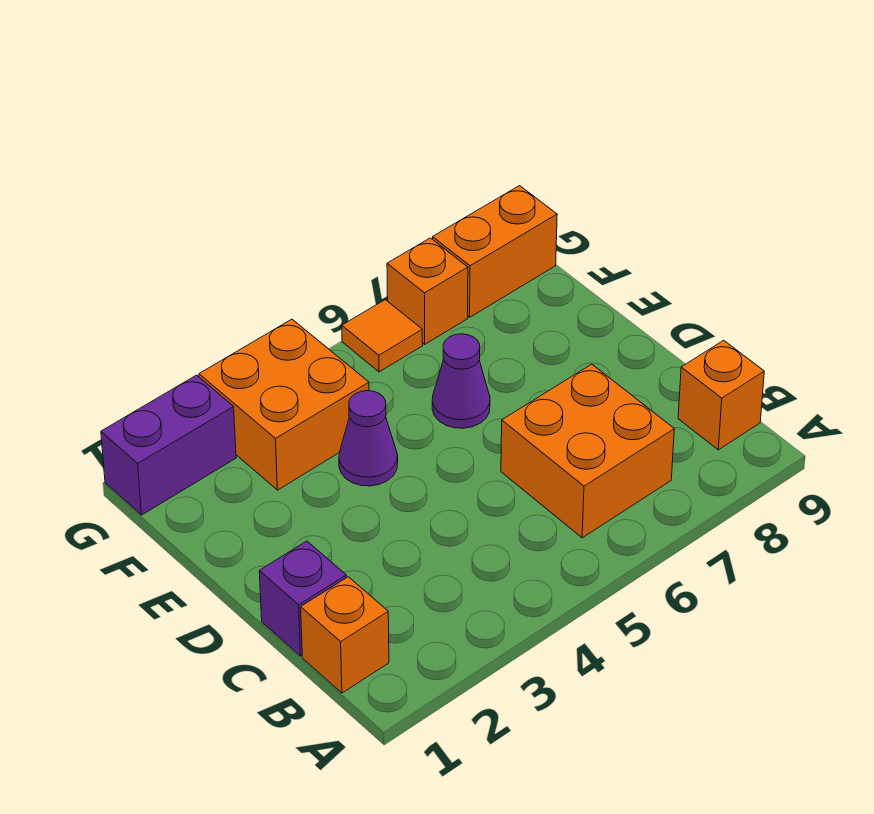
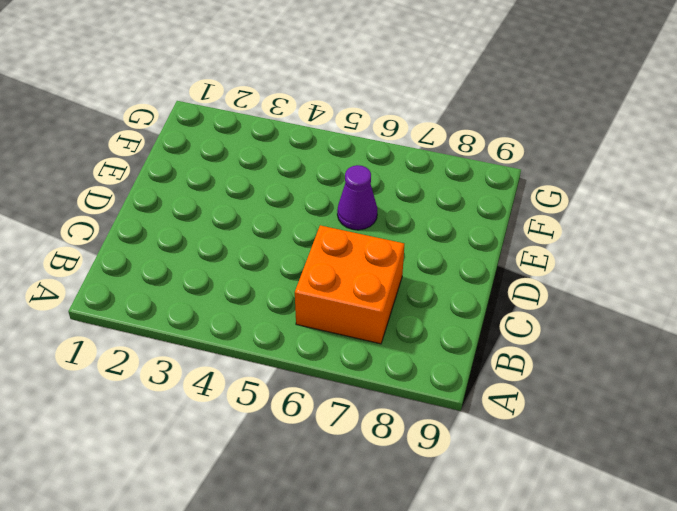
none -> orange 1x1 brick [301,577,389,693]
none -> orange 1x1 brick [678,340,764,450]

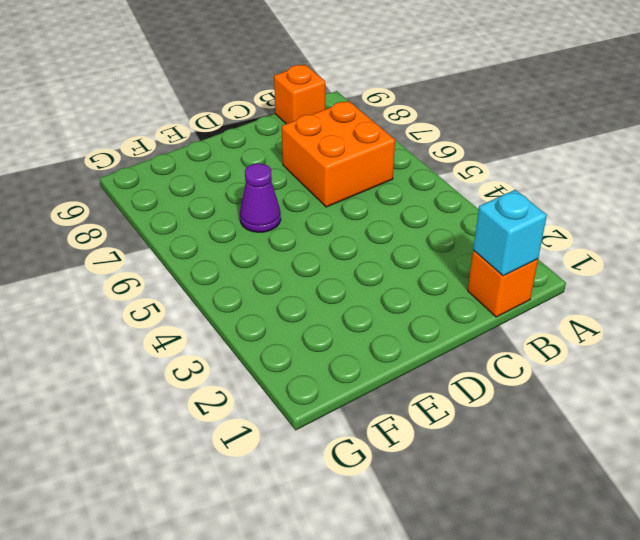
cyan 1x1 brick [473,190,547,276] -> none
none -> purple 1x1 brick [259,541,346,656]
none -> purple 1x1 cone [339,391,398,486]

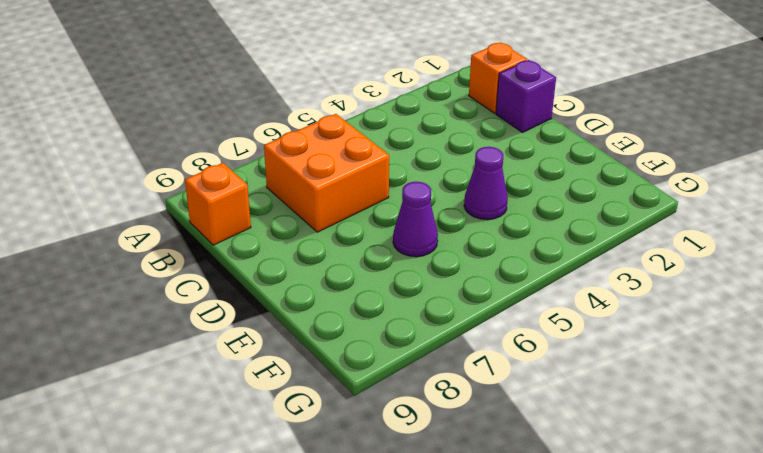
none -> orange 2x2 brick [199,319,369,490]
none -> purple 1x2 brick [101,375,236,515]

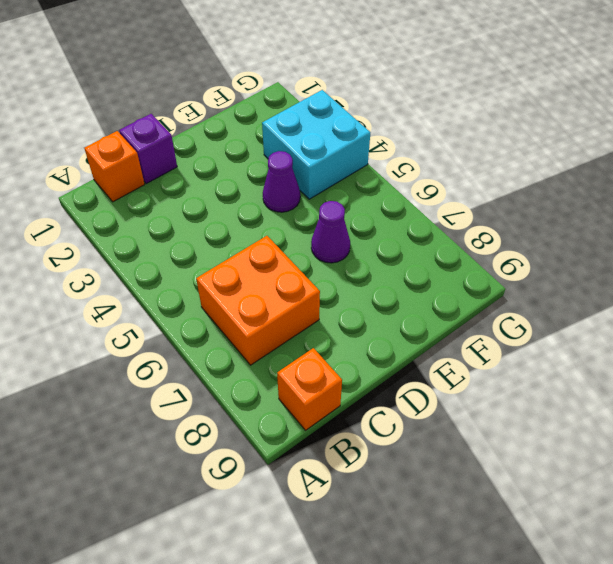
cyan 2x2 brick [262,90,370,199] -> orange 2x2 brick [199,319,369,490]
none -> purple 1x2 brick [101,375,236,515]
none -> orange 1x1 tile [342,300,423,372]

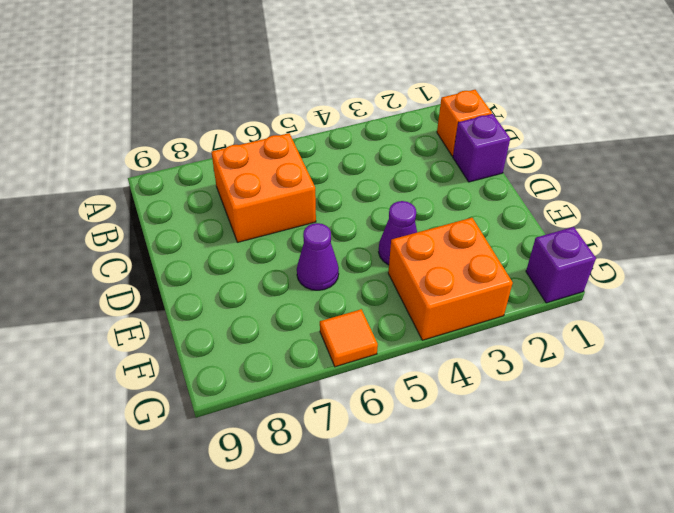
purple 1x1 brick [526,227,596,303] -> purple 1x2 brick [101,375,236,515]
none -> orange 1x1 brick [678,340,764,450]
none -> orange 1x1 brick [387,238,468,344]

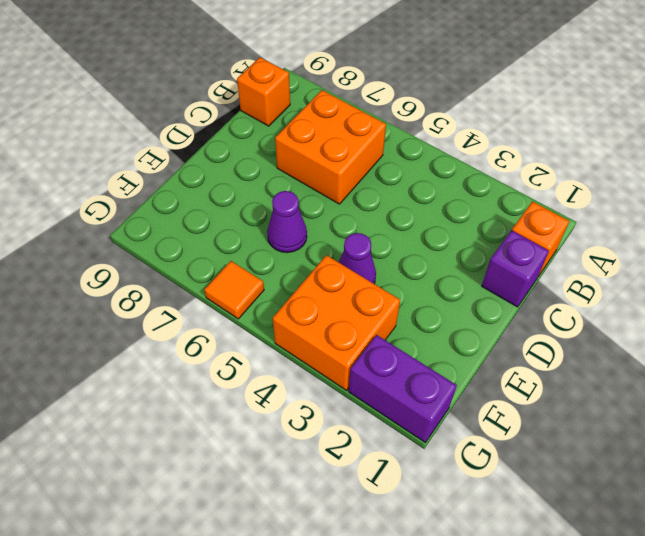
none -> orange 1x1 brick [387,238,468,344]
none -> orange 1x2 brick [433,186,557,317]

